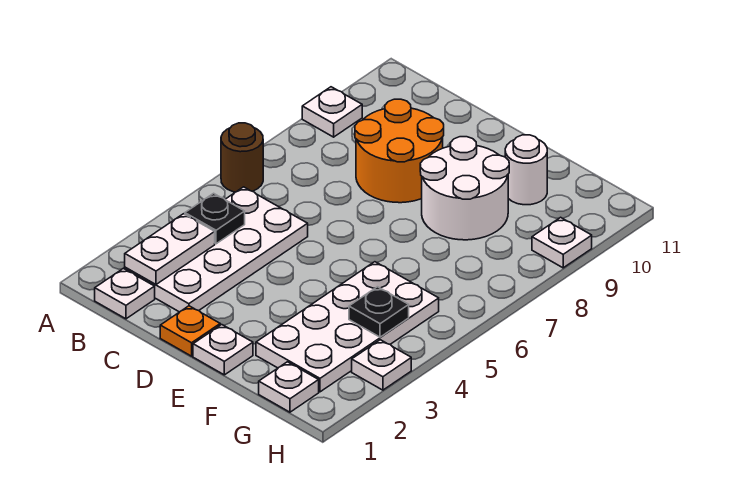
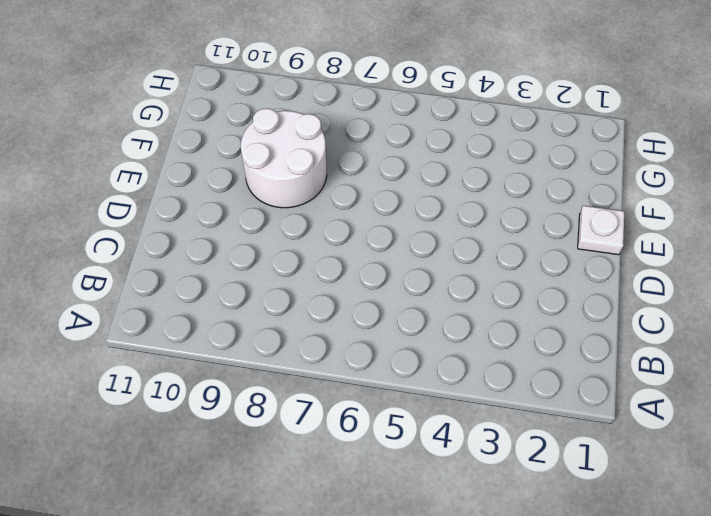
none -> brown 1x1 round brick [221,123,263,192]
none -> white 1x1 plate [302,87,362,137]
none -> white 1x1 plate [95,268,155,319]

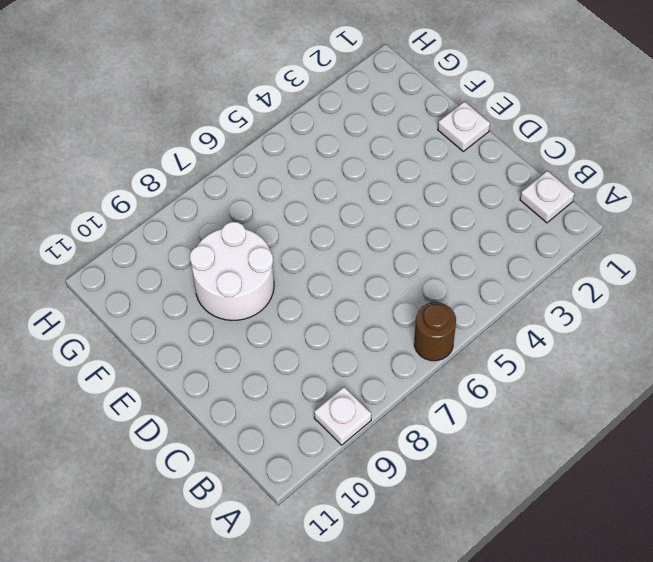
none -> white 2x4 plate [125,187,308,312]
none -> orange 2x2 round brick [355,99,444,203]
none -> orange 1x1 plate [160,306,220,356]

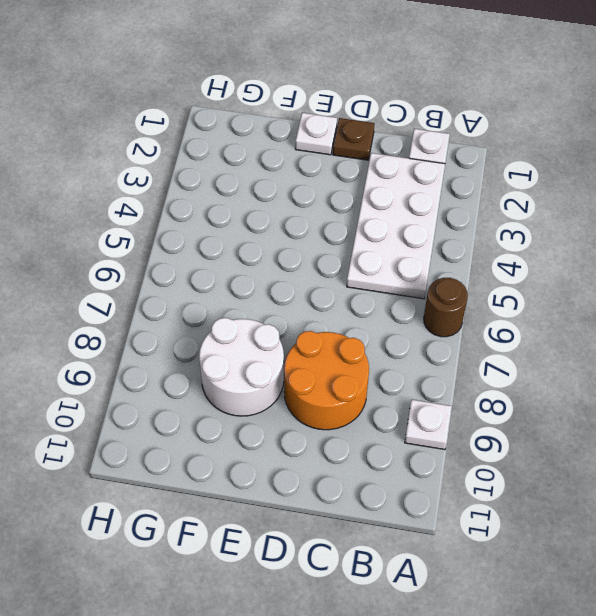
brown 1x1 plate [333,118,375,160] -> orange 1x1 plate [160,306,220,356]
none -> white 2x4 plate [256,262,439,392]
none -> white 1x1 round brick [505,135,547,205]
none -> white 1x1 plate [259,362,319,412]

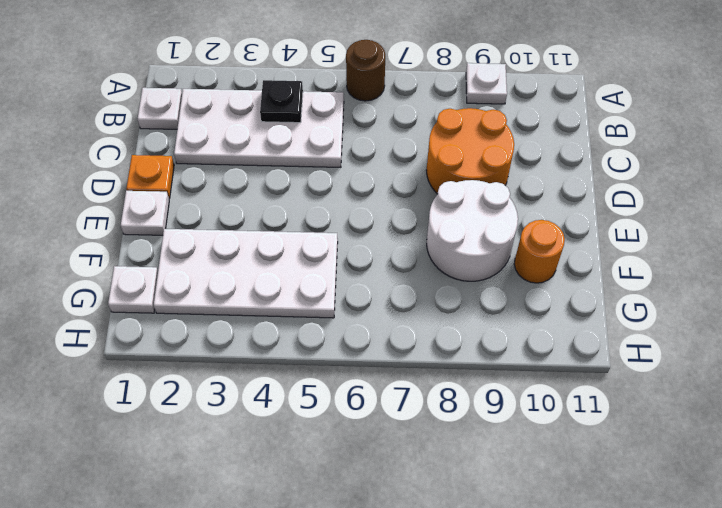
orange 1x1 round brick [514,220,565,283] -> white 1x1 round brick [505,135,547,205]
none -> white 1x1 plate [352,340,411,390]
none -> white 1x1 plate [532,217,592,268]
none -> white 1x2 plate [125,214,215,284]

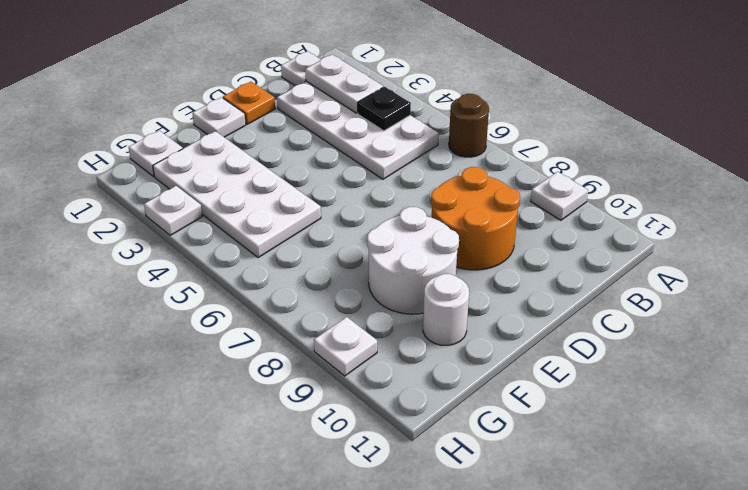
none -> black 1x1 plate [349,287,409,337]

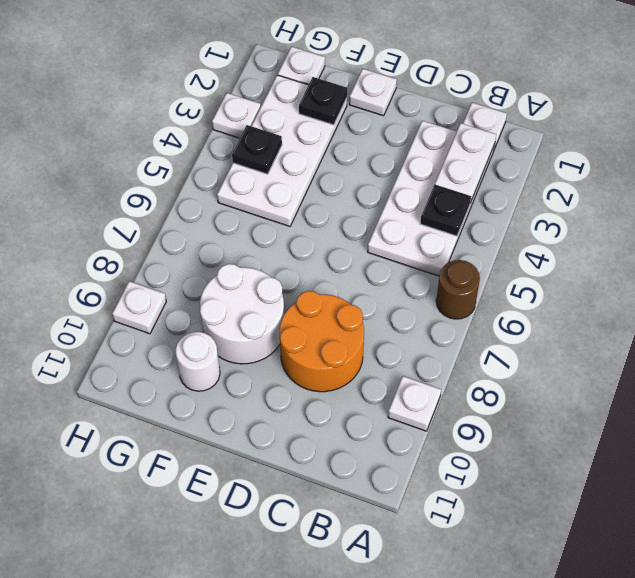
black 1x1 plate [299,77,347,125] -> none
none -> orange 1x1 plate [160,306,220,356]

